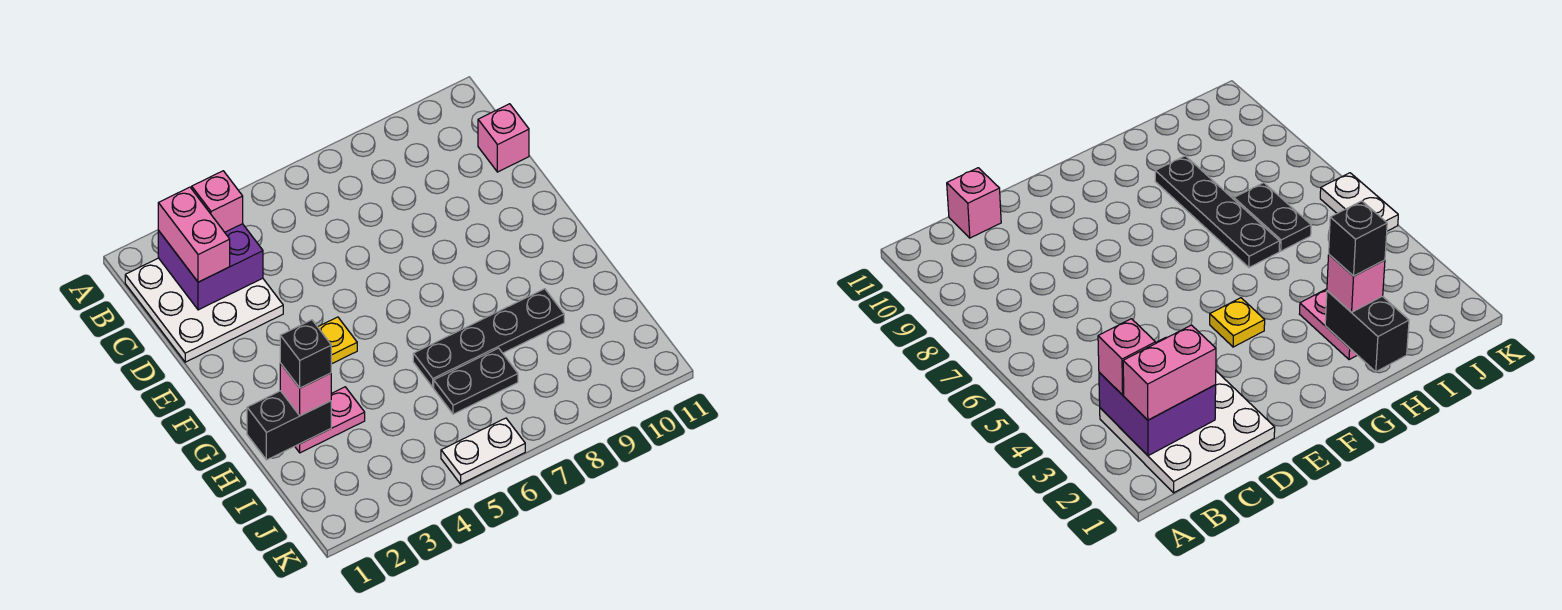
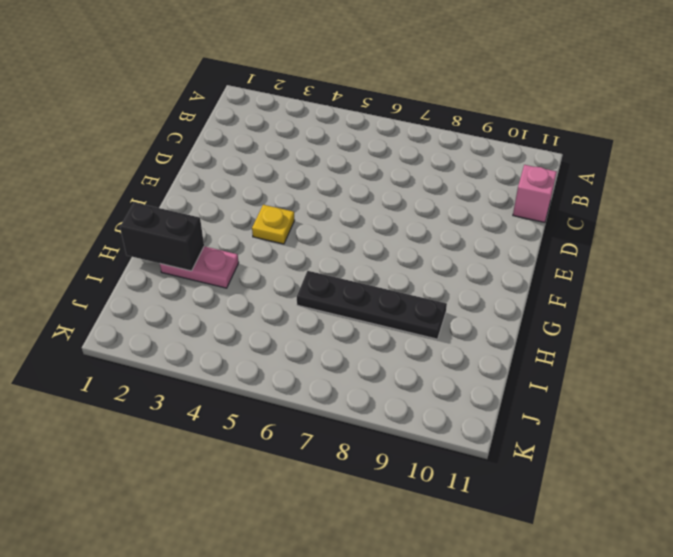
none -> white 3x3 plate [125,258,283,362]
none -> black 1x2 plate [434,348,518,414]
none -> white 1x2 plate [441,418,525,484]

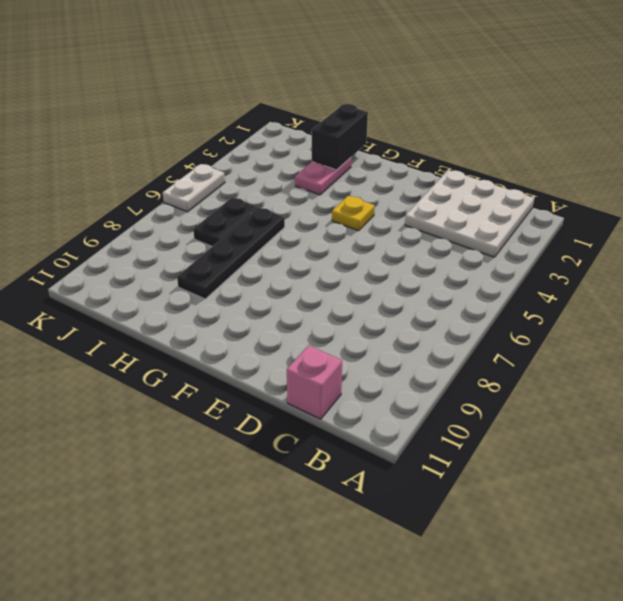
none -> purple 2x2 brick [158,224,263,310]
none -> pink 1x2 brick [158,187,230,282]
none -> pink 1x1 brick [192,171,243,232]

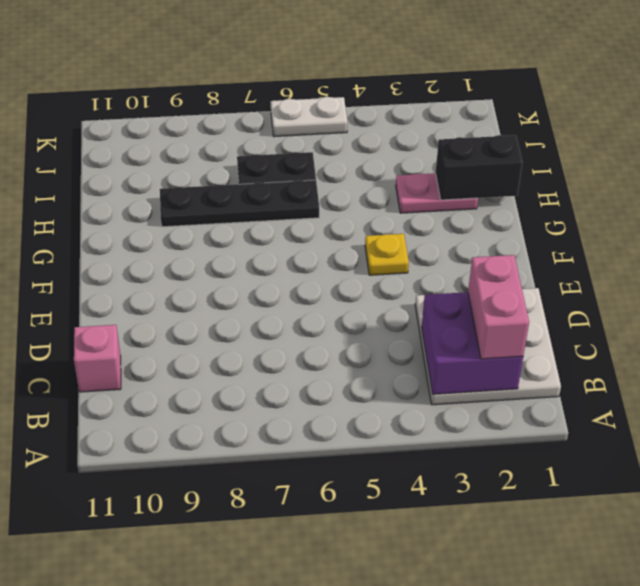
none -> pink 1x1 brick [192,171,243,232]
none -> pink 1x1 brick [280,363,331,416]
none -> black 1x1 brick [280,320,331,388]

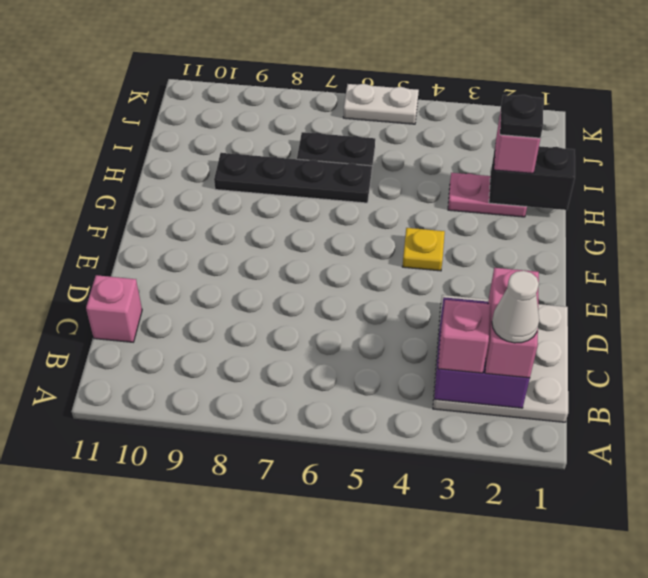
white 1x1 cone [492,271,539,343] -> none
black 1x1 plate [500,95,543,138] -> black 1x1 brick [280,320,331,388]

